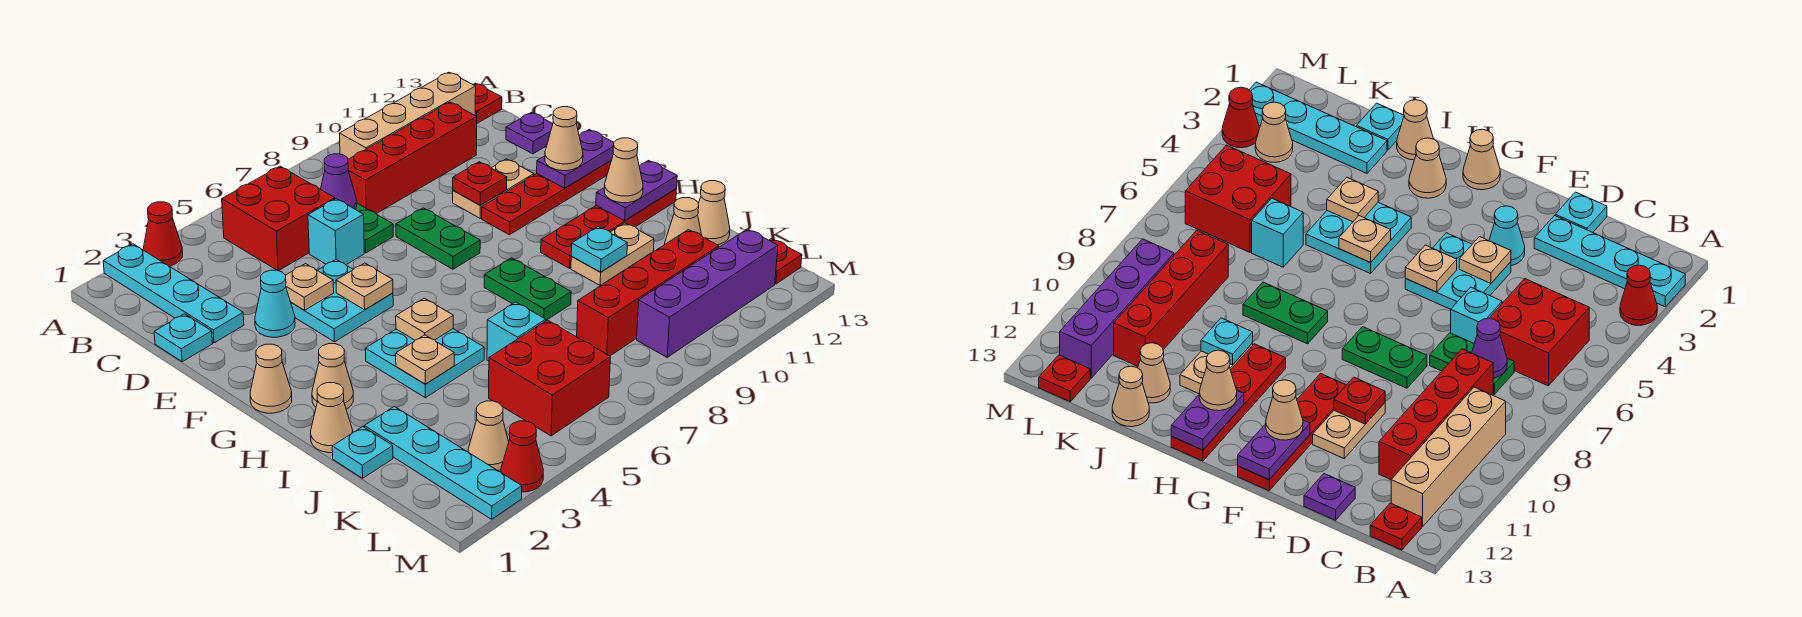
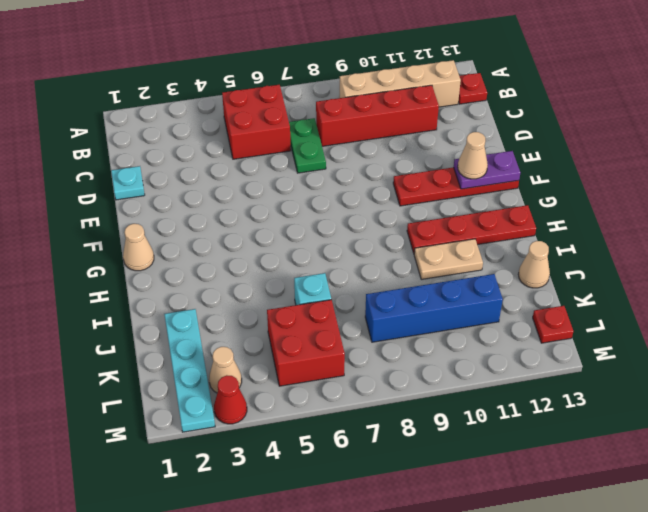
blue 1x4 brick [365,274,503,342] -> red 1x4 brick [577,230,719,356]
none -> cyan 1x4 plate [103,244,244,343]
none -> red 1x1 cone [143,202,183,266]
none -> cyan 1x1 brick [308,199,364,265]
none -> purple 1x1 plate [506,112,553,154]

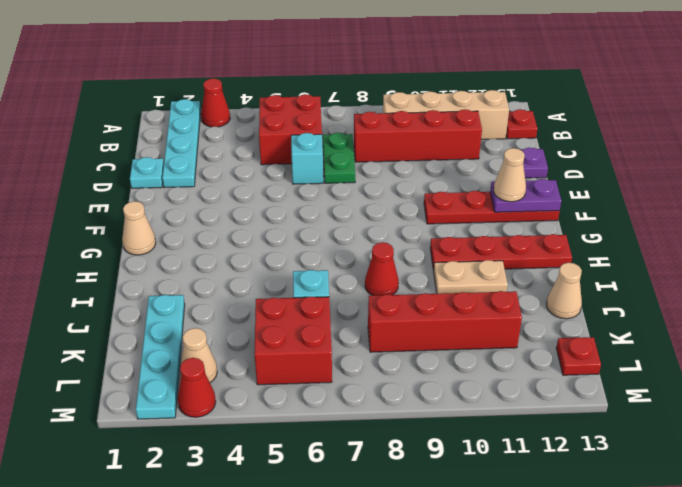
red 1x1 cone [365,242,399,296] -> green 1x2 plate [484,258,571,320]
none -> cyan 1x1 cone [255,270,295,337]
none -> cyan 2x2 plate [291,260,393,342]
none -> green 1x2 plate [396,208,480,269]
none -> tan 1x2 plate [453,159,534,218]

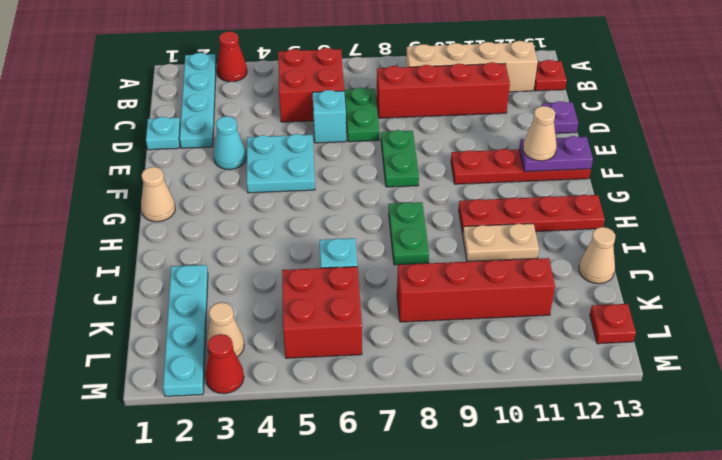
none -> tan 1x2 plate [453,159,534,218]
none -> tan 1x1 cone [312,344,353,409]
none -> cyan 2x2 plate [365,329,484,398]
none -> tan 1x1 cone [311,383,353,453]

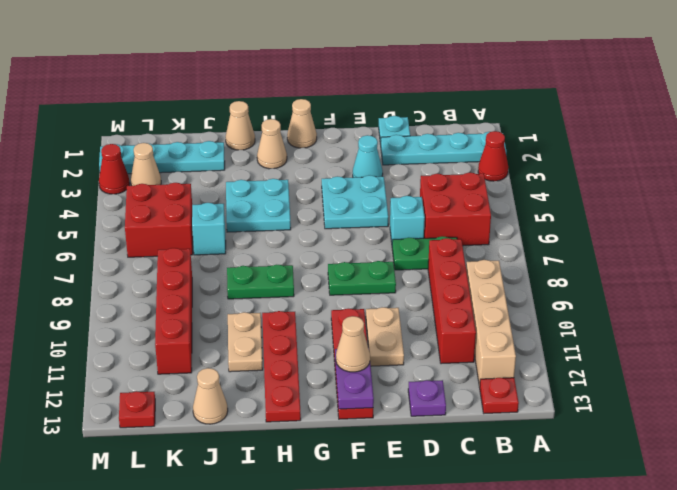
none -> cyan 1x1 plate [332,427,393,478]
none -> tan 1x1 cone [665,198,701,244]
none -> purple 1x4 brick [637,229,778,357]
none -> purple 1x1 cone [321,154,357,210]

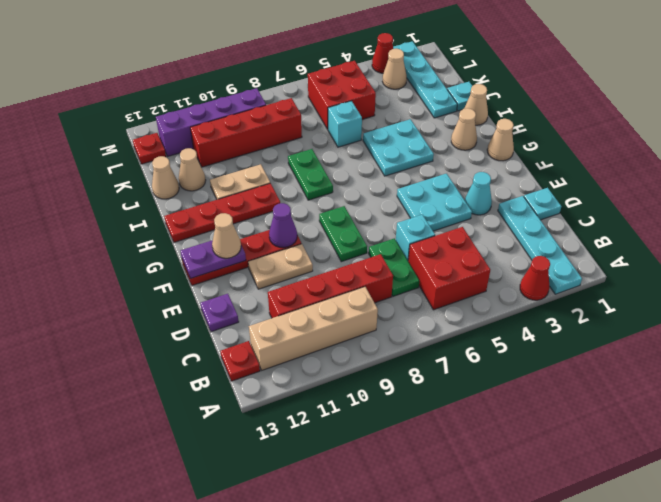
purple 1x1 cone [269,203,297,248] -> purple 1x1 cone moved to [321,154,357,210]
none -> tan 1x1 plate [286,264,334,310]
none -> red 1x1 plate [453,162,507,205]
none -> tan 1x1 plate [336,263,393,310]
none -> tan 1x1 plate [396,298,453,340]

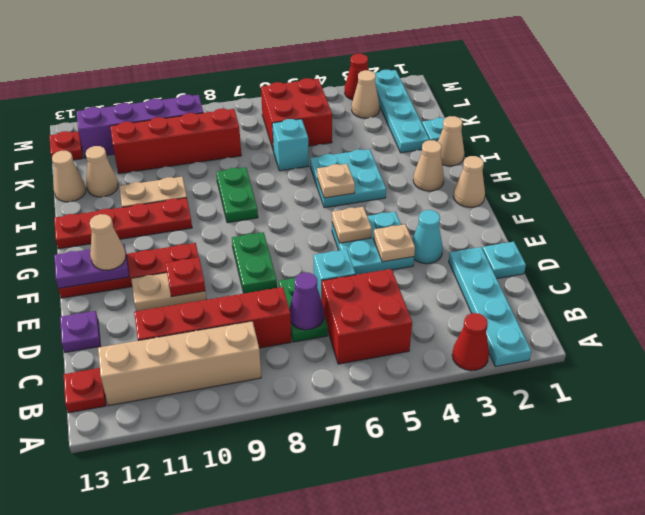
none -> purple 1x2 plate [596,161,677,221]
none -> tan 1x1 plate [396,335,454,384]
none -> cyan 1x1 plate [571,227,627,272]
none -> tan 1x1 cone [604,138,643,203]

